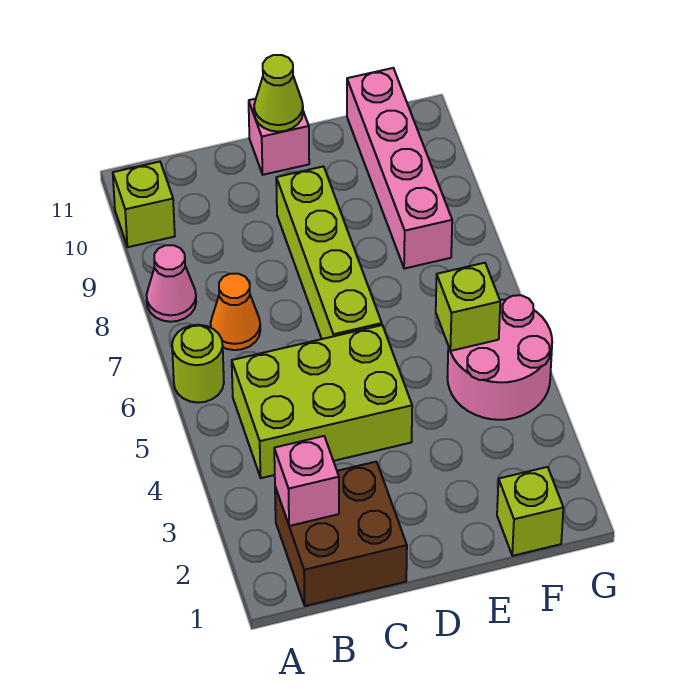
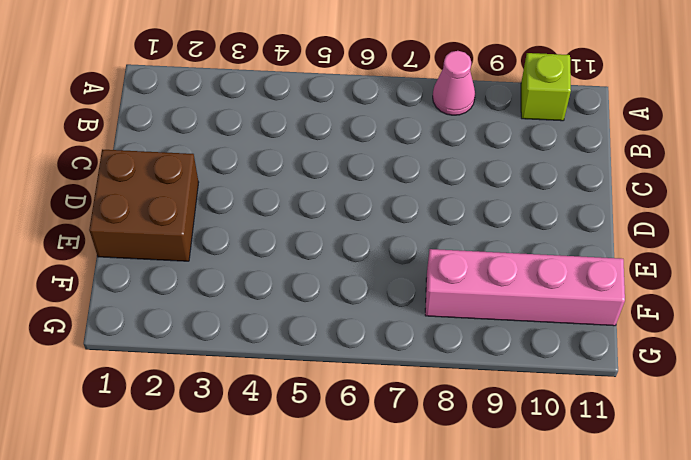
brown 2x2 brick [89,149,199,261] -> brown 2x2 brick moved to [275,462,407,606]
none -> lime 1x1 round brick [172,325,224,403]
none -> lime 2x3 brick [232,325,412,478]
none -> orange 1x1 cone [210,274,260,350]

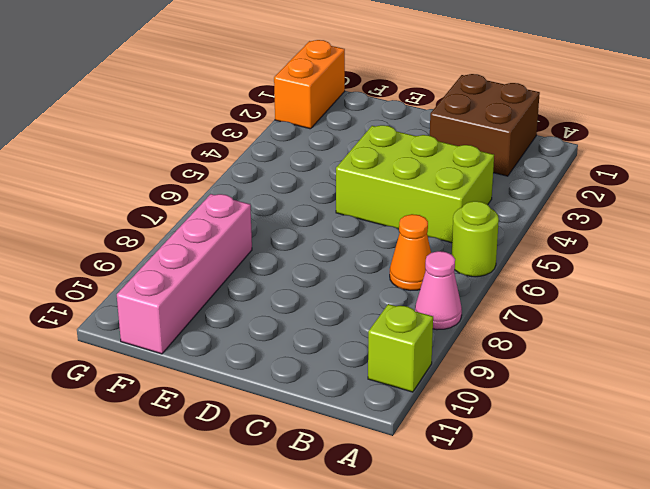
orange 1x2 brick [274,40,345,129] -> none
none -> lime 1x4 brick [276,166,382,339]
none -> pink 1x1 brick [249,99,309,175]
none -> lime 1x1 brick [497,467,563,556]

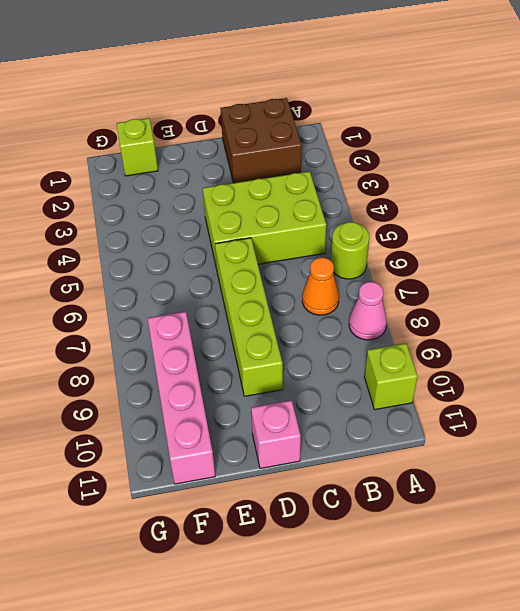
none -> pink 2x2 round brick [447,295,552,420]
none -> pink 1x1 brick [274,436,339,526]
none -> lime 1x1 cone [254,55,303,132]

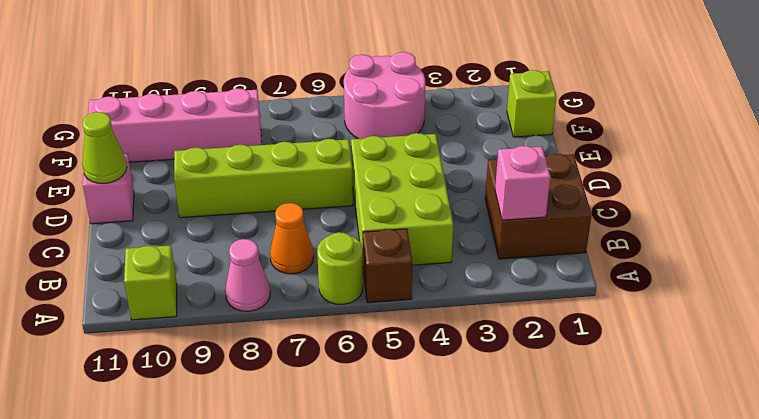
brown 1x1 brick [363,229,412,303] -> none
none -> lime 1x1 brick [436,263,500,351]

